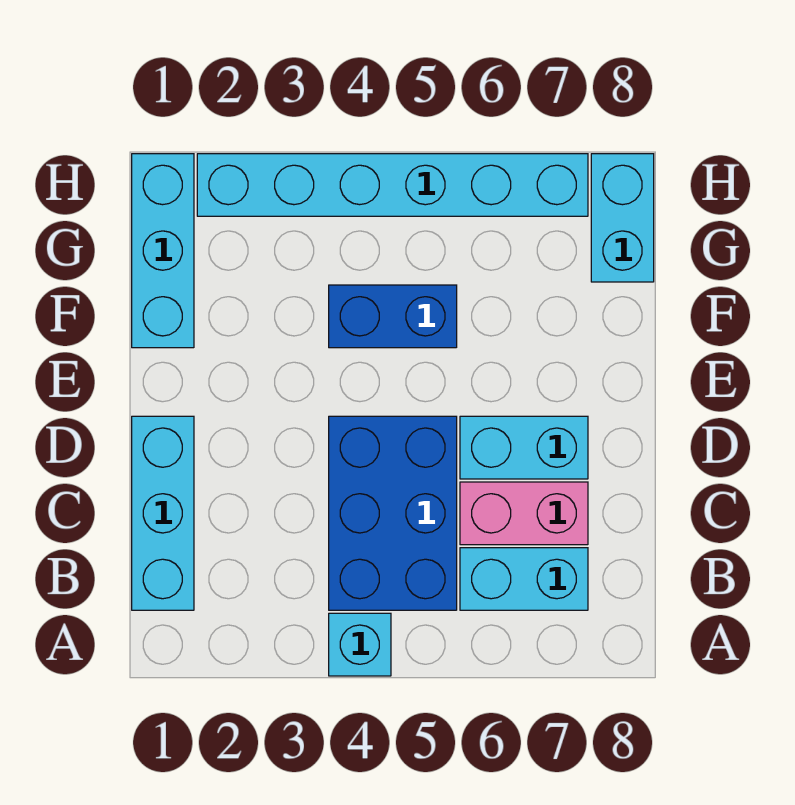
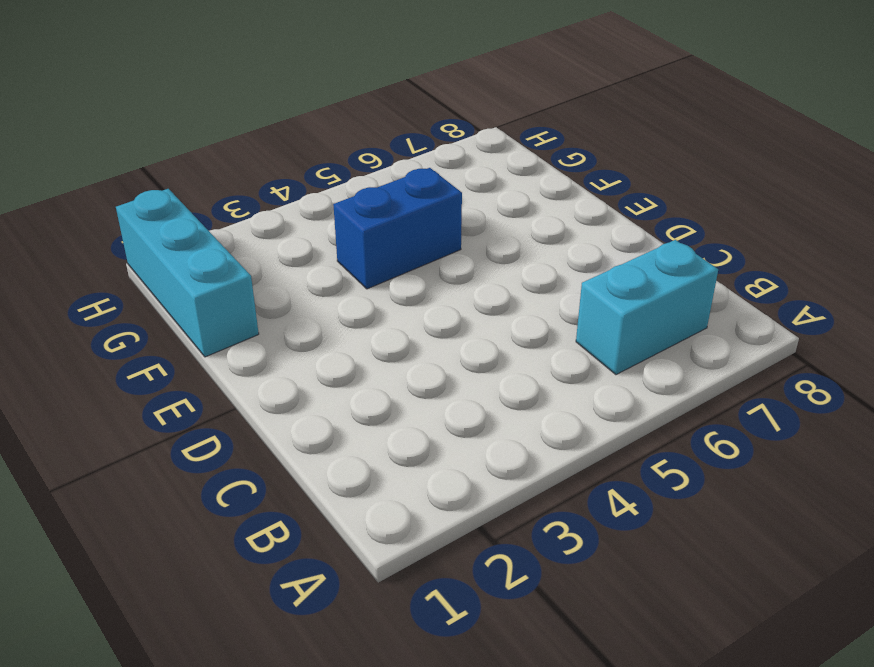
none -> cyan 1x1 brick [329,613,391,676]
none -> cyan 1x3 brick [132,416,194,610]

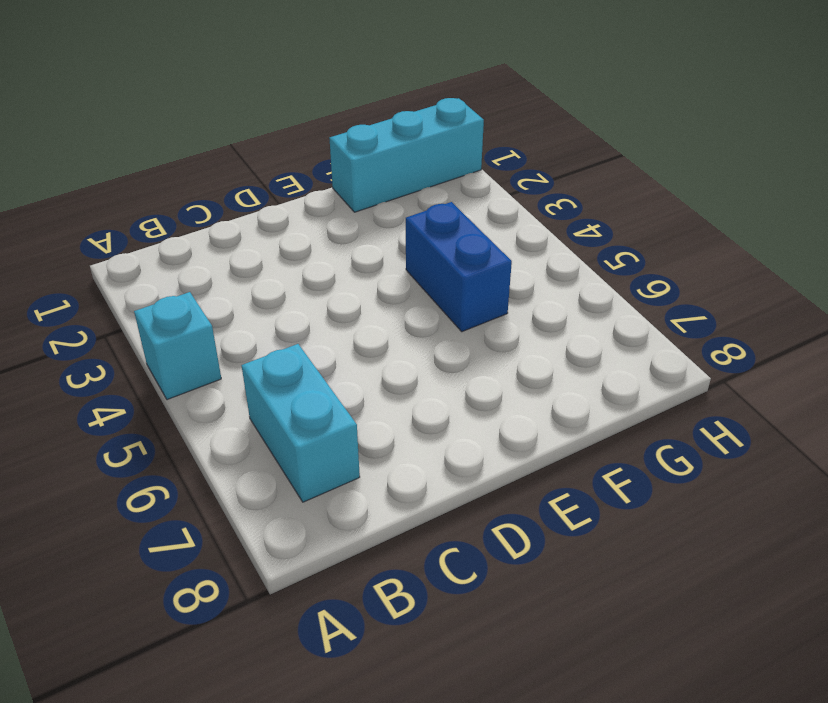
none -> cyan 1x3 brick [132,416,194,610]
none -> blue 2x3 brick [329,416,457,610]

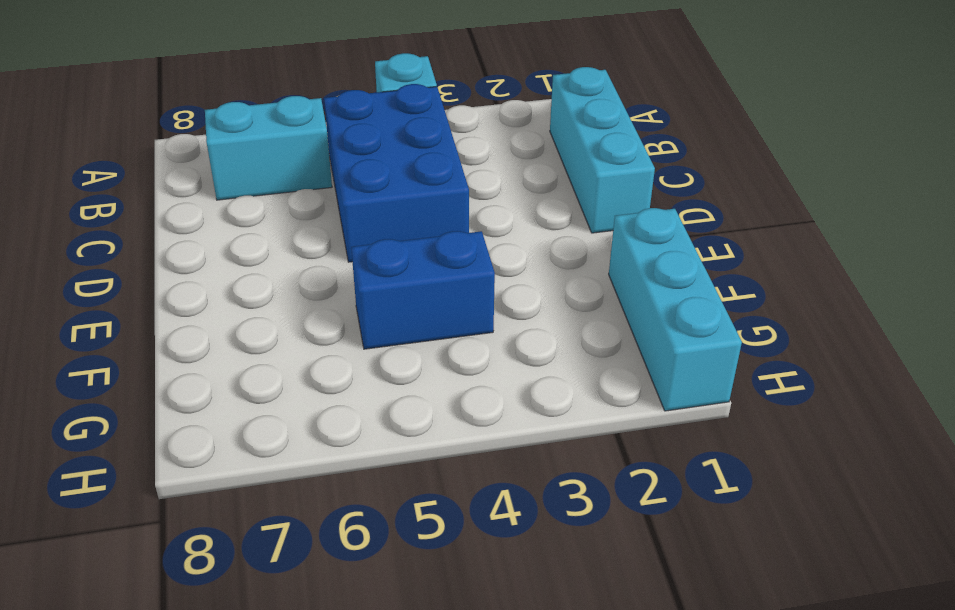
none -> pink 1x2 brick [460,482,588,545]
none -> cyan 1x2 brick [460,416,588,479]

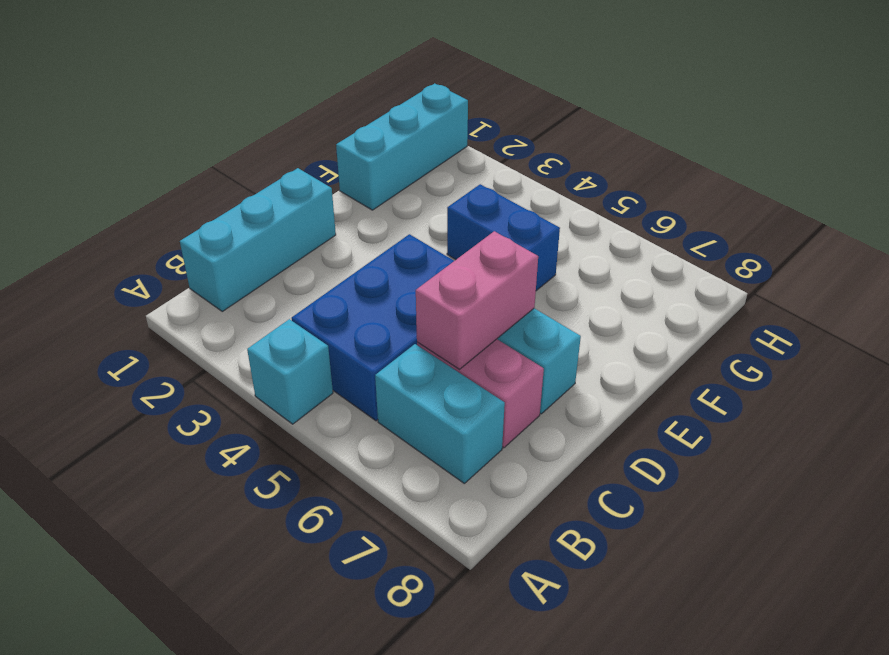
pink 1x2 brick [416,231,538,369] -> none
none -> cyan 1x2 brick [591,154,654,282]
none -> cyan 1x6 brick [197,154,588,216]

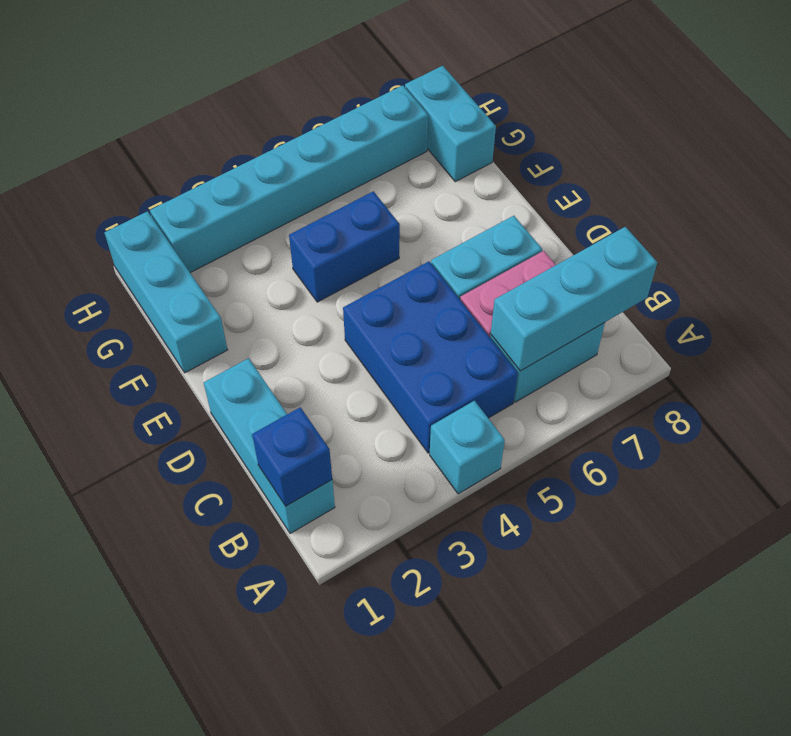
blue 1x1 brick [252,407,332,506] -> none
cyan 1x3 brick [491,227,657,371] -> none

